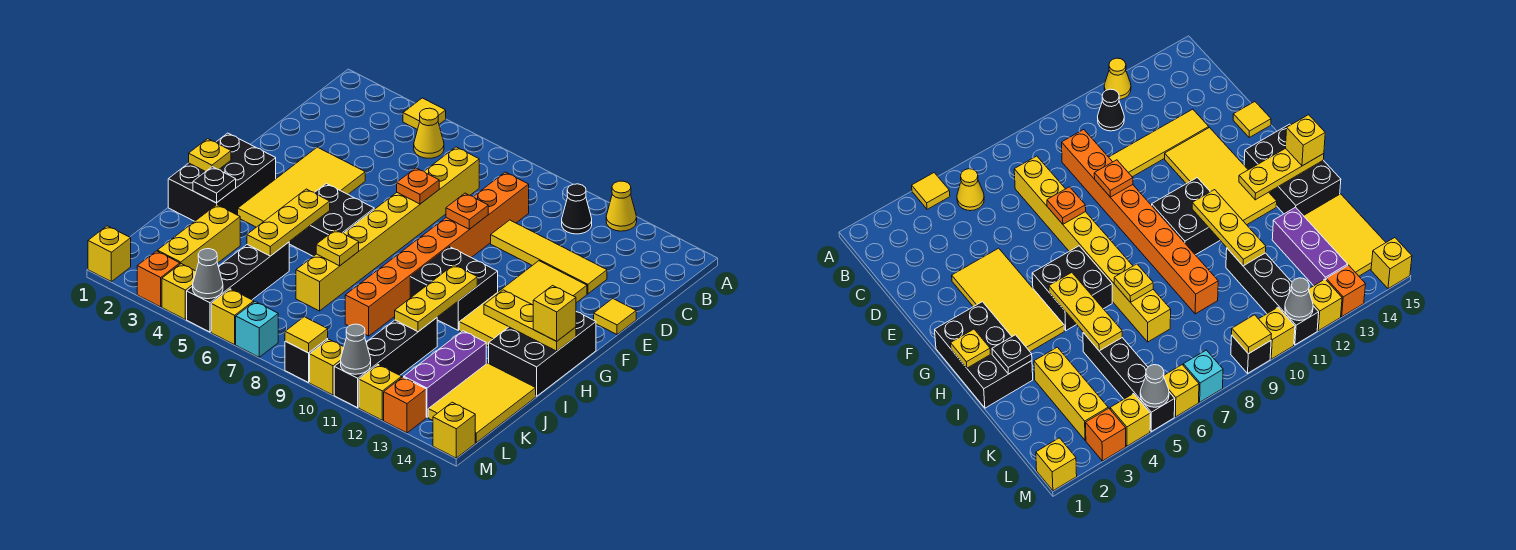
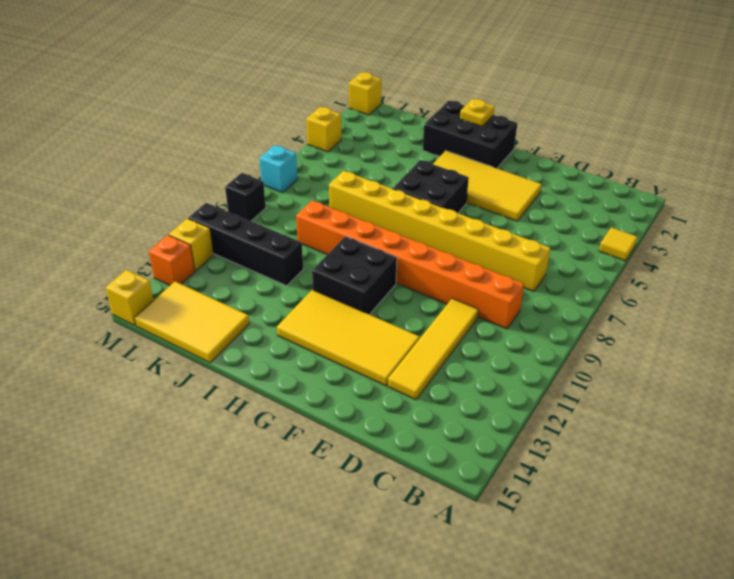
none -> yellow 1x1 cone [606,181,637,231]
none -> yellow 1x1 cone [414,108,444,158]
none -> black 1x1 cone [562,184,592,234]
none -> yellow 1x1 tile [594,299,636,334]

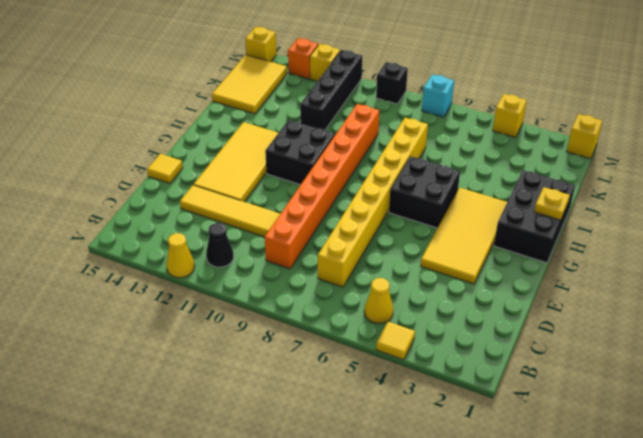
none -> black 2x3 brick [489,312,596,396]
none -> yellow 1x3 brick [157,205,240,271]
none -> black 1x4 brick [187,242,289,332]
none -> purple 1x3 brick [404,331,486,417]

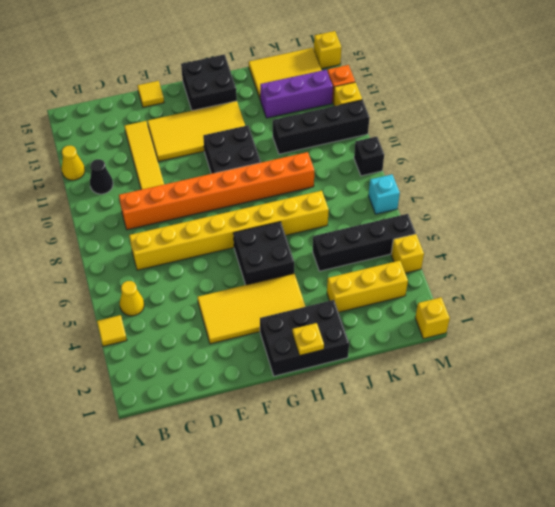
black 2x2 brick [181,54,237,111] -> black 2x3 brick [489,312,596,396]
none -> orange 1x1 brick [137,251,180,307]
none -> yellow 1x1 brick [211,289,254,345]
none -> yellow 1x1 brick [310,339,344,395]
none -> orange 1x1 plate [397,168,439,204]

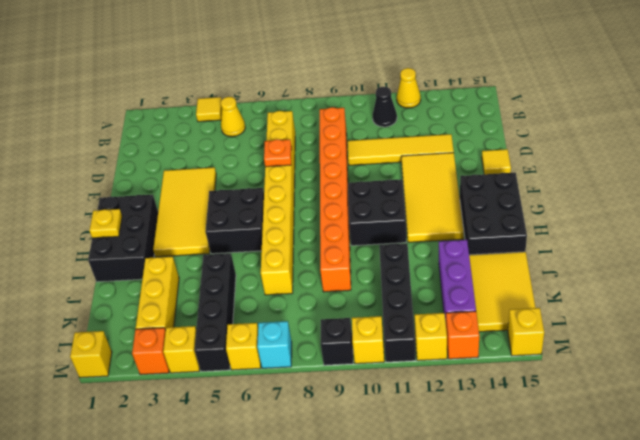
none -> orange 1x1 plate [446,193,488,229]
none -> yellow 1x3 plate [247,189,330,256]
none -> yellow 1x3 plate [395,265,477,332]
none -> yellow 1x3 plate [484,290,576,351]

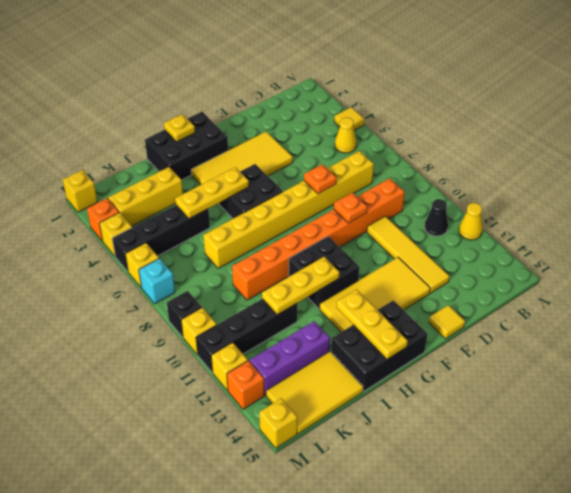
none -> black 1x1 plate [193,167,236,203]
none -> yellow 1x1 plate [316,230,359,266]
none -> grey 1x1 cone [193,249,223,299]
none -> yellow 1x1 tile [285,317,328,353]

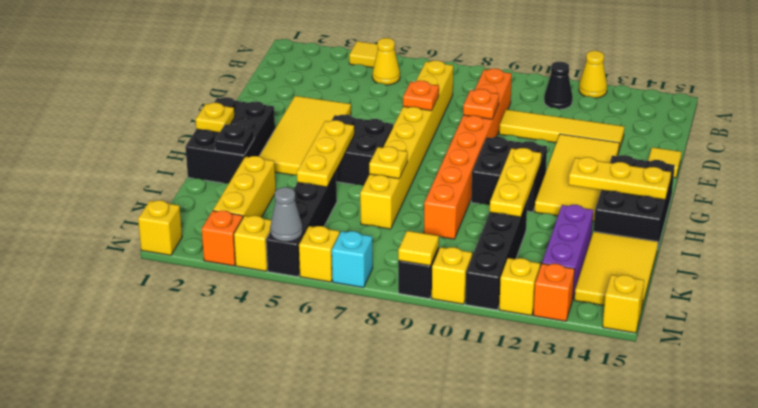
none -> grey 1x1 cone [341,324,371,374]
none -> yellow 1x1 brick [533,286,576,341]

